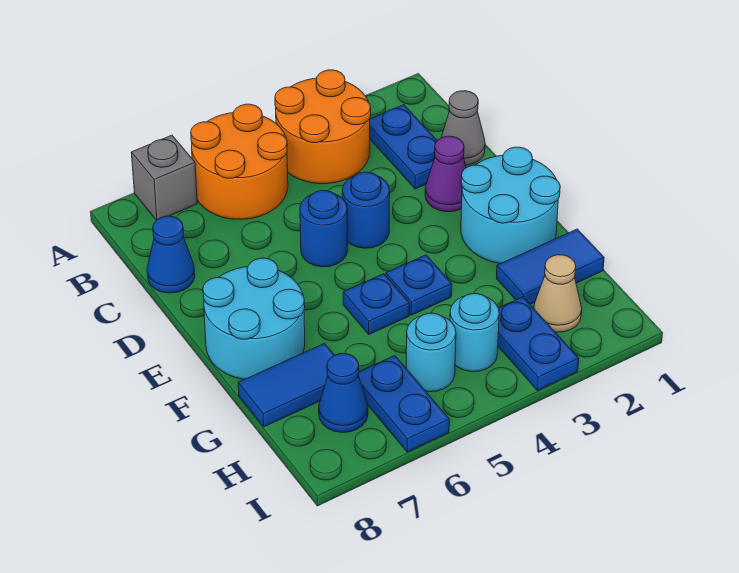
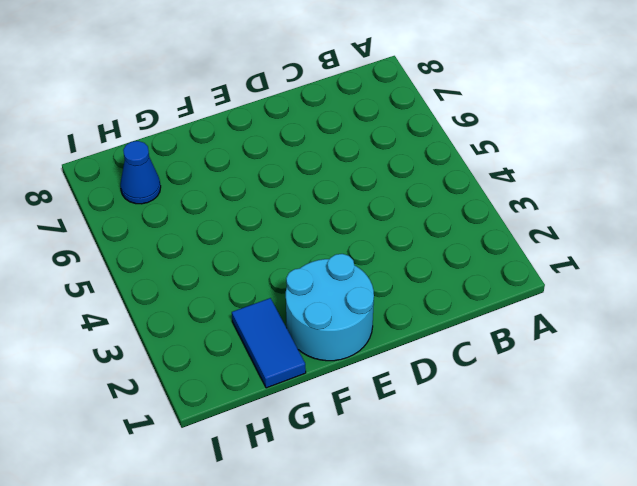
none -> orange 2x2 round brick [275,70,371,184]
none -> orange 2x2 round brick [191,104,288,219]
none -> grey 1x1 brick [131,135,197,220]

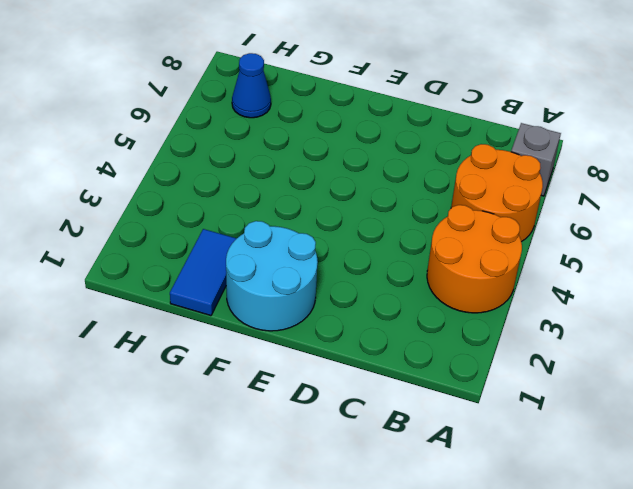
none -> blue 1x2 plate [370,105,437,189]
none -> grey 1x1 cone [441,91,485,165]
none -> blue 1x1 cone [147,216,195,293]

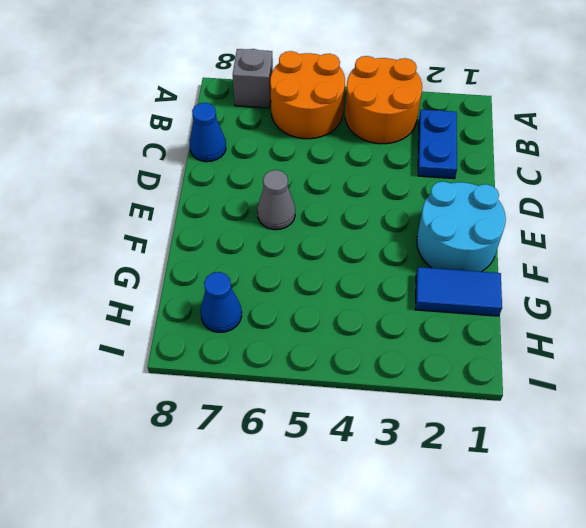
grey 1x1 cone [257,170,295,230] -> grey 1x1 cone moved to [441,91,485,165]
none -> purple 1x1 cone [425,136,466,212]
none -> blue 1x1 round brick [342,172,390,248]
none -> blue 1x1 round brick [300,191,348,267]

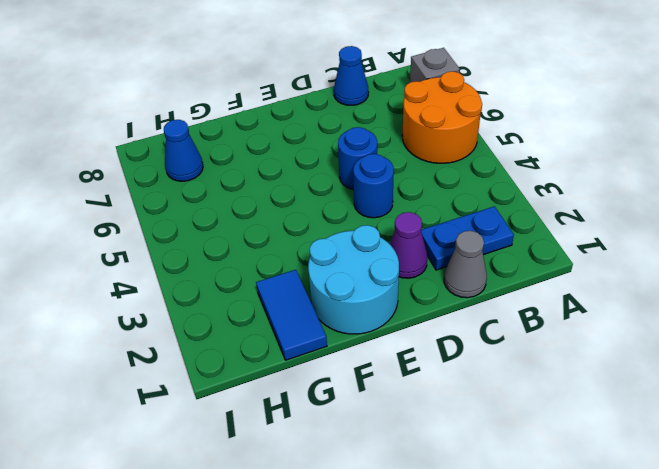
none -> orange 2x2 round brick [275,70,371,184]
none -> cyan 2x2 round brick [203,258,305,379]
none -> blue 1x1 plate [386,255,452,315]

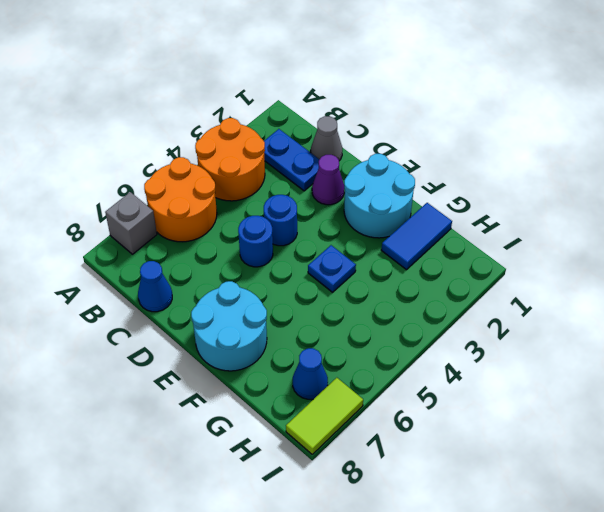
lime 1x2 tile [286,378,363,454] -> none
none -> blue 1x1 plate [343,274,409,334]
none -> blue 1x2 tile [238,344,334,427]
none -> tan 1x1 cone [534,255,582,332]

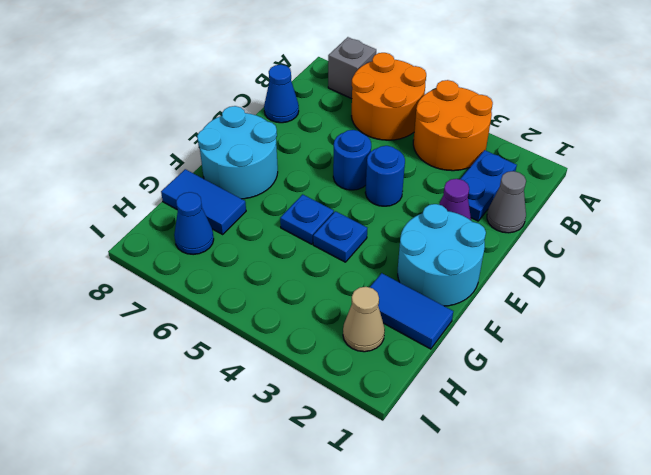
none -> blue 1x2 plate [498,297,579,390]
none -> cyan 1x1 round brick [450,294,499,372]
none -> cyan 1x1 round brick [406,313,456,392]

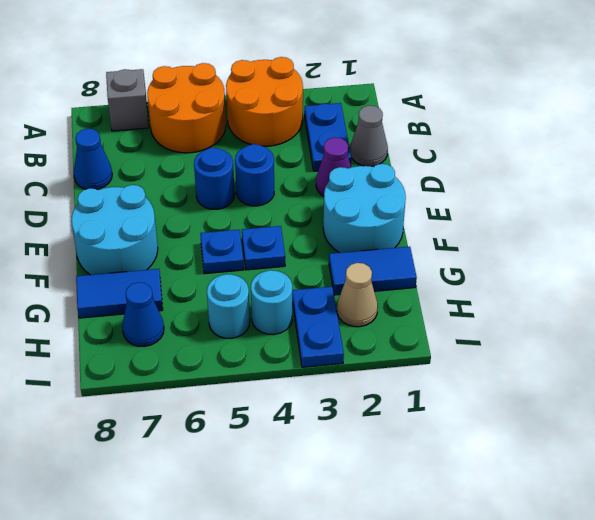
none -> blue 1x2 plate [358,356,449,452]

